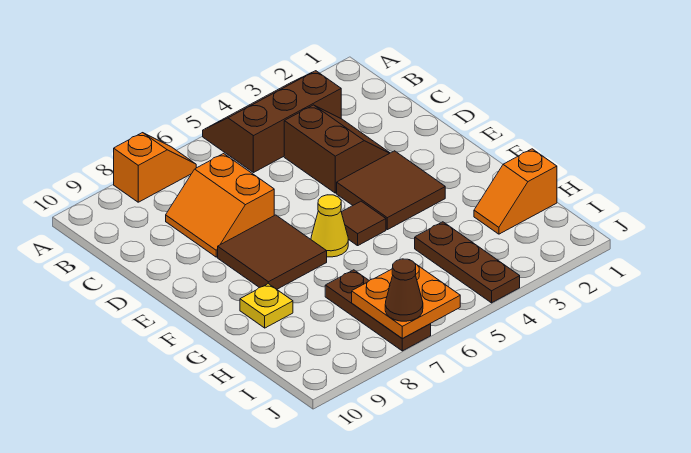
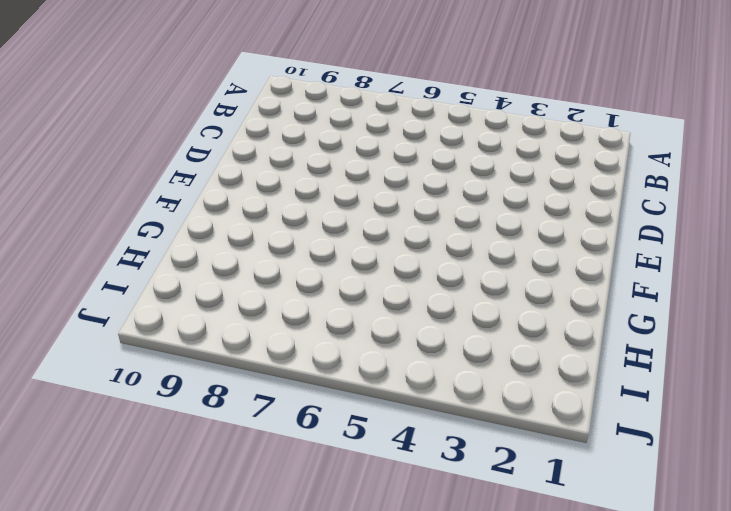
none -> brown 2x3 slope [203,71,341,173]
none -> orange 1x2 slope [114,133,196,202]
none -> brown 2x2 slope [284,105,390,193]

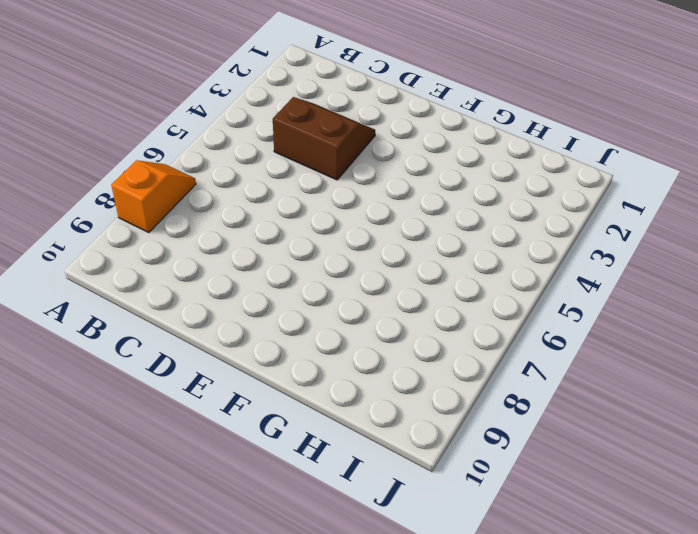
none -> brown 2x3 slope [203,71,341,173]
none -> orange 2x2 slope [166,154,274,257]
none -> brown 2x2 tile [337,151,445,230]

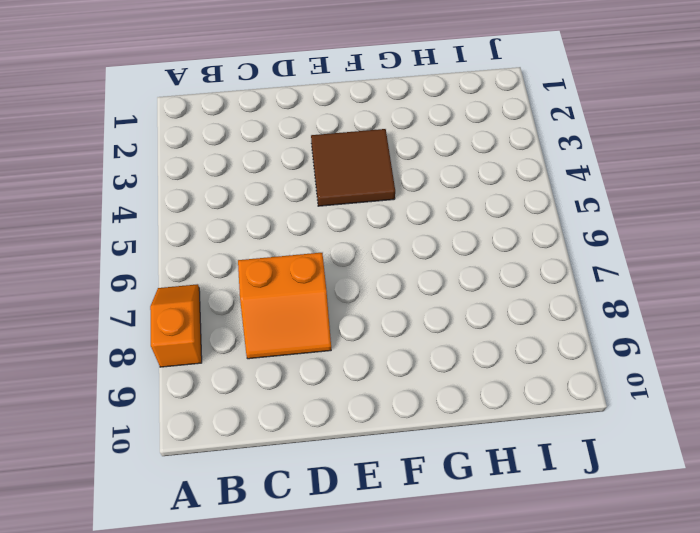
none -> brown 2x3 slope [203,71,341,173]
none -> brown 2x2 slope [284,105,390,193]
none -> brown 2x2 tile [218,215,327,289]

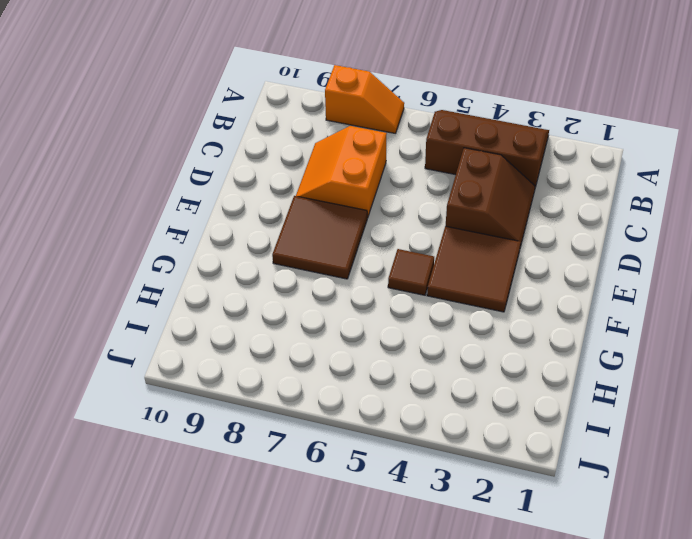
none -> yellow 1x1 cone [311,195,348,257]
none -> yellow 1x1 plate [240,284,293,328]
none -> orange 1x2 slope [474,149,557,234]

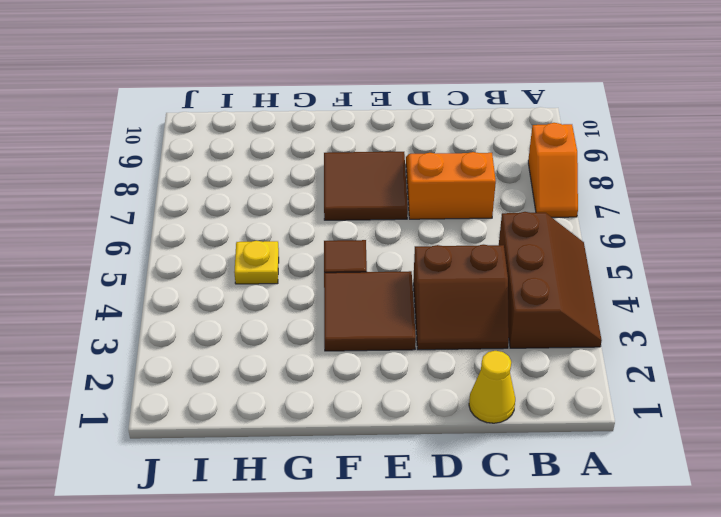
yellow 1x1 cone [469,351,515,423] -> yellow 1x1 cone moved to [311,195,348,257]
yellow 1x1 plate [234,241,279,284] -> yellow 1x1 plate moved to [240,284,293,328]
none -> orange 1x2 slope [474,149,557,234]
none -> brown 1x3 plate [415,222,520,303]
none -> brown 1x3 plate [325,270,431,351]

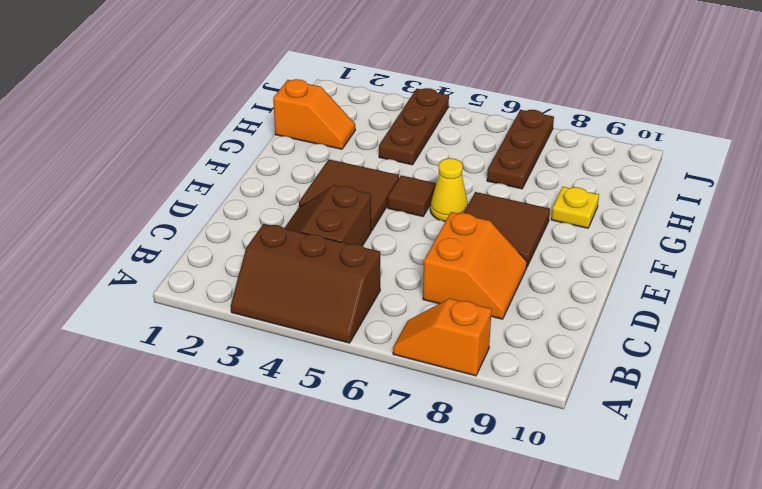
none -> orange 2x2 plate [352,264,460,338]
none -> brown 1x1 cone [385,259,423,321]

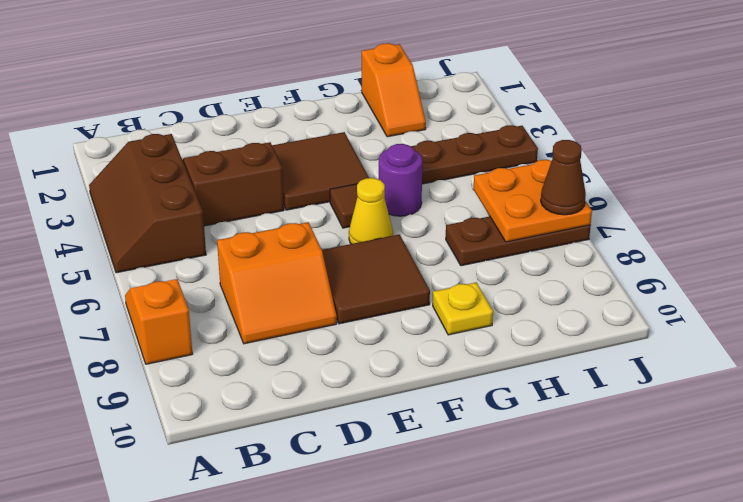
purple 1x1 round brick [379,144,423,216] -> none

